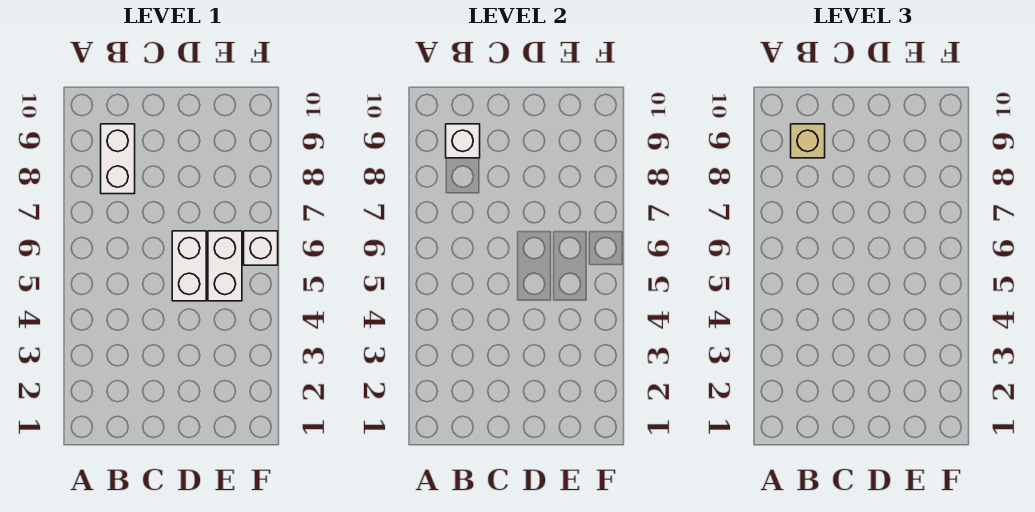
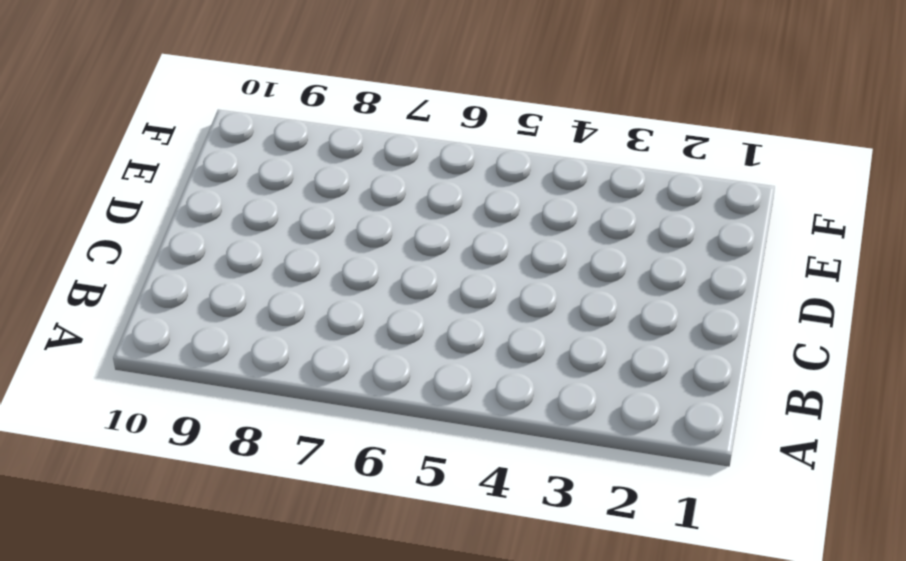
none -> white 1x2 brick [101,124,135,194]
none -> white 1x2 brick [172,231,206,301]

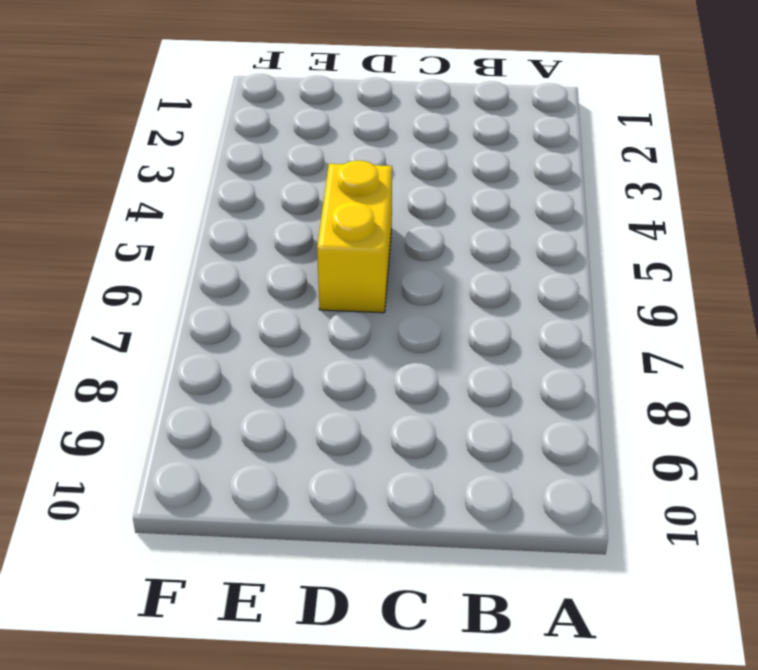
yellow 1x2 brick [317,161,392,313] -> white 1x2 brick [172,231,206,301]
none -> white 1x2 brick [101,124,135,194]
none -> white 1x2 brick [208,231,242,301]

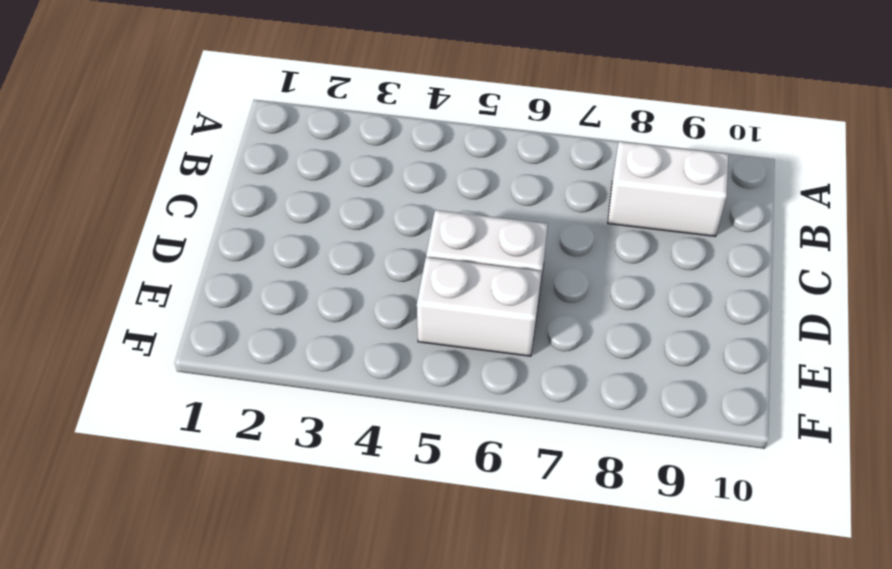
none -> white 1x1 brick [244,231,278,265]
none -> white 1x1 brick [446,124,480,158]

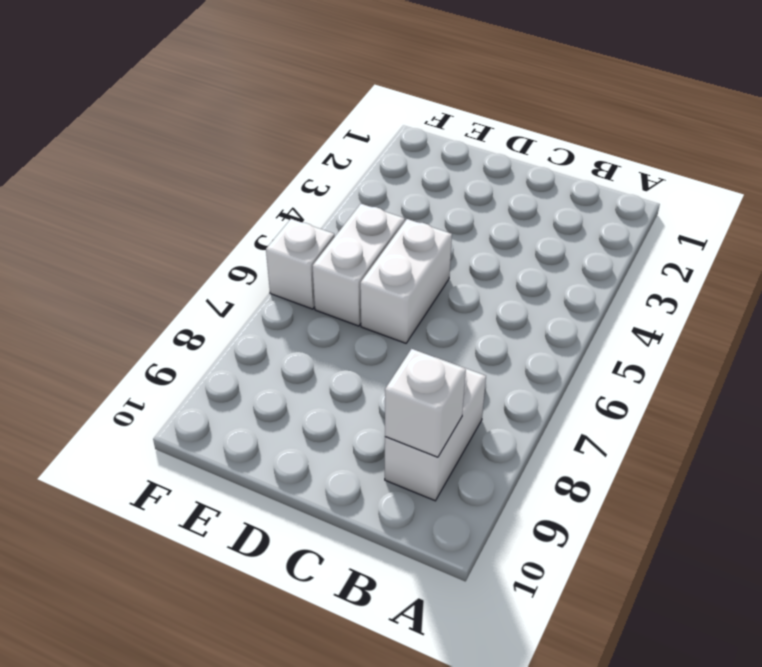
none -> tan 1x1 brick [791,124,825,158]

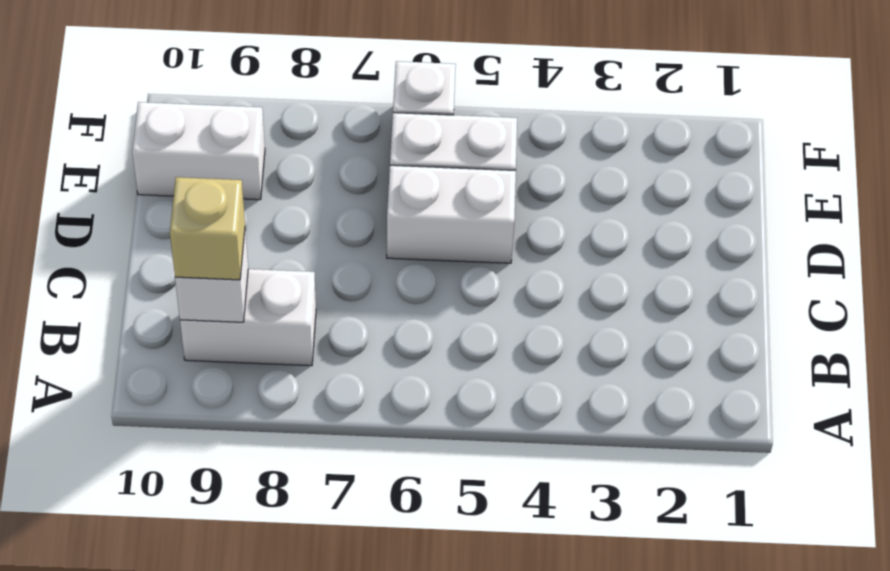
white 1x2 brick [132,102,265,200] -> none

